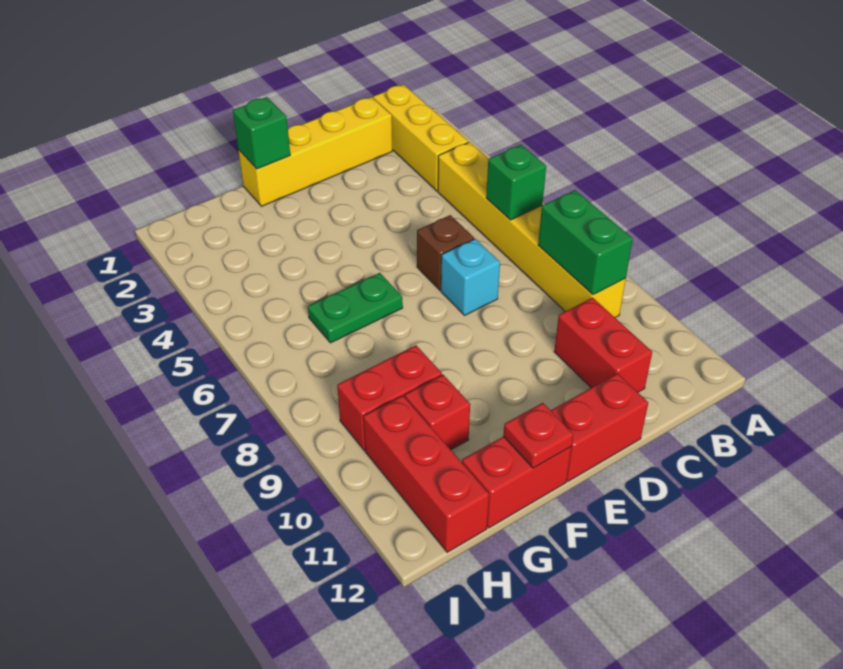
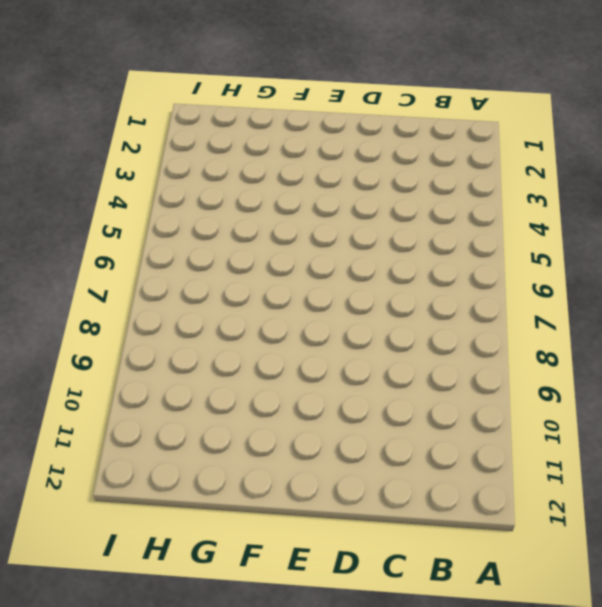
none -> yellow 1x3 brick [373,84,468,191]
none -> yellow 1x6 brick [438,142,626,318]
none -> yellow 1x4 brick [238,97,392,206]

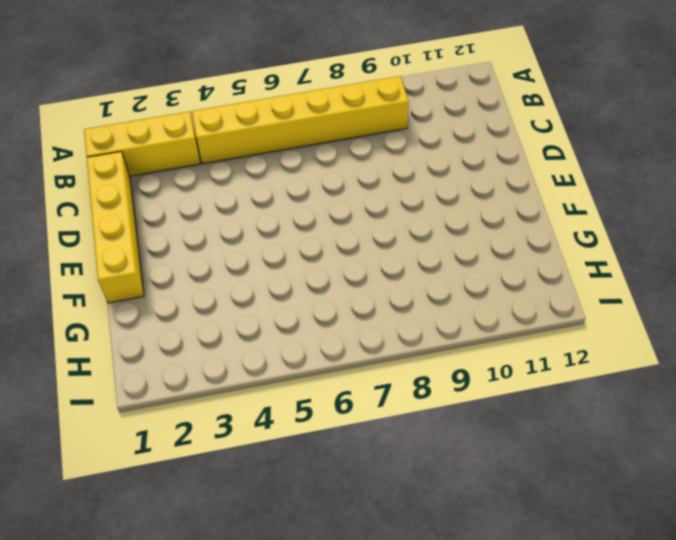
none -> red 1x2 brick [554,298,652,392]
none -> brown 1x1 brick [417,215,474,290]
none -> cyan 1x1 brick [441,239,500,315]

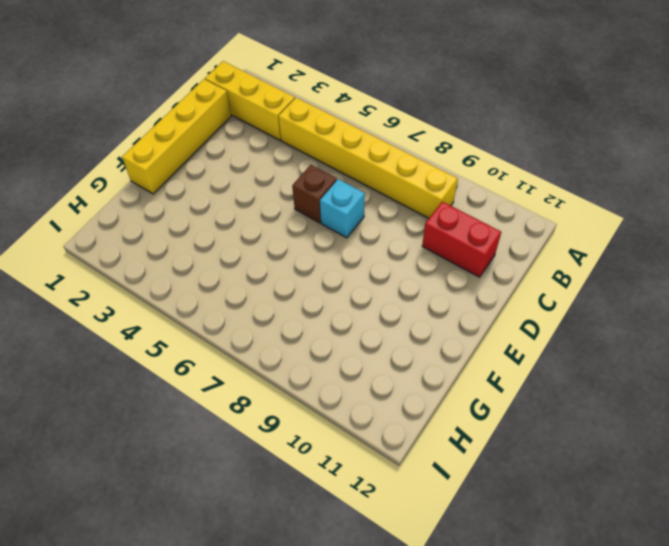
none -> red 1x2 brick [551,373,648,481]
none -> green 1x2 plate [308,273,403,343]
none -> red 1x2 brick [462,436,571,528]

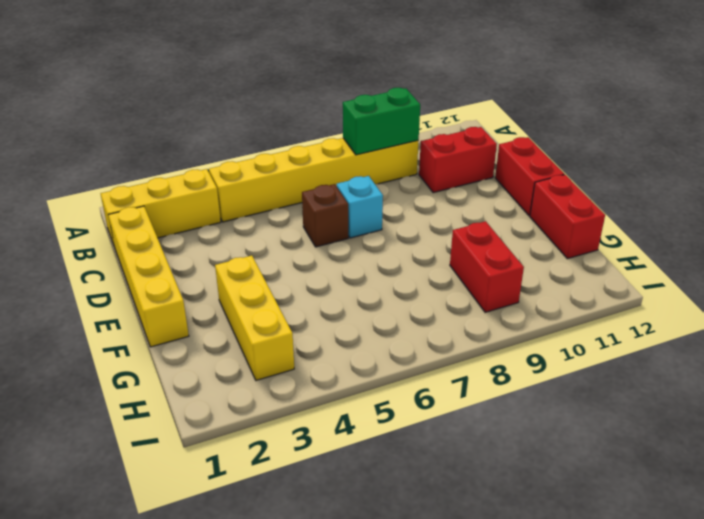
yellow 1x3 brick [215,255,294,380] -> none
none -> green 1x2 plate [308,273,403,343]
none -> red 1x1 brick [405,375,470,450]
none -> red 1x3 brick [363,396,489,552]

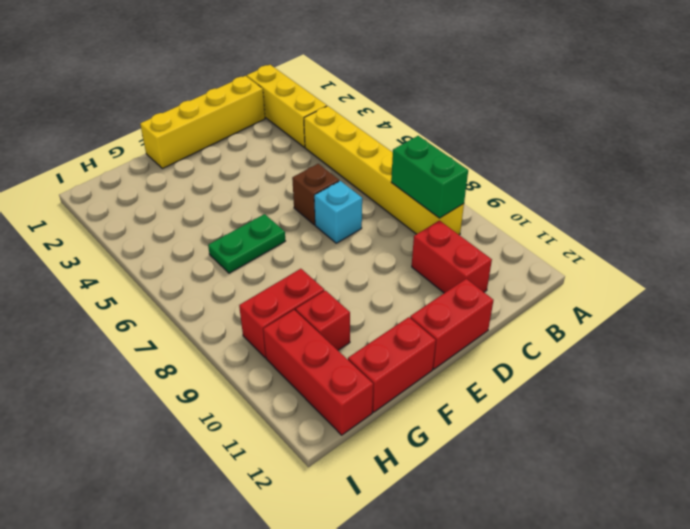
none -> green 1x1 brick [486,145,546,220]
none -> green 1x1 brick [233,97,290,169]
none -> red 1x1 plate [503,403,573,468]

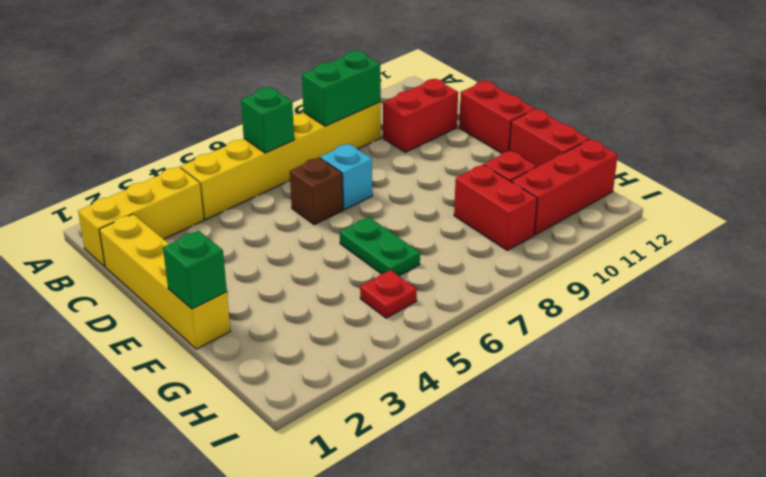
red 1x1 plate [360,270,417,318] -> red 1x1 plate moved to [503,403,573,468]

